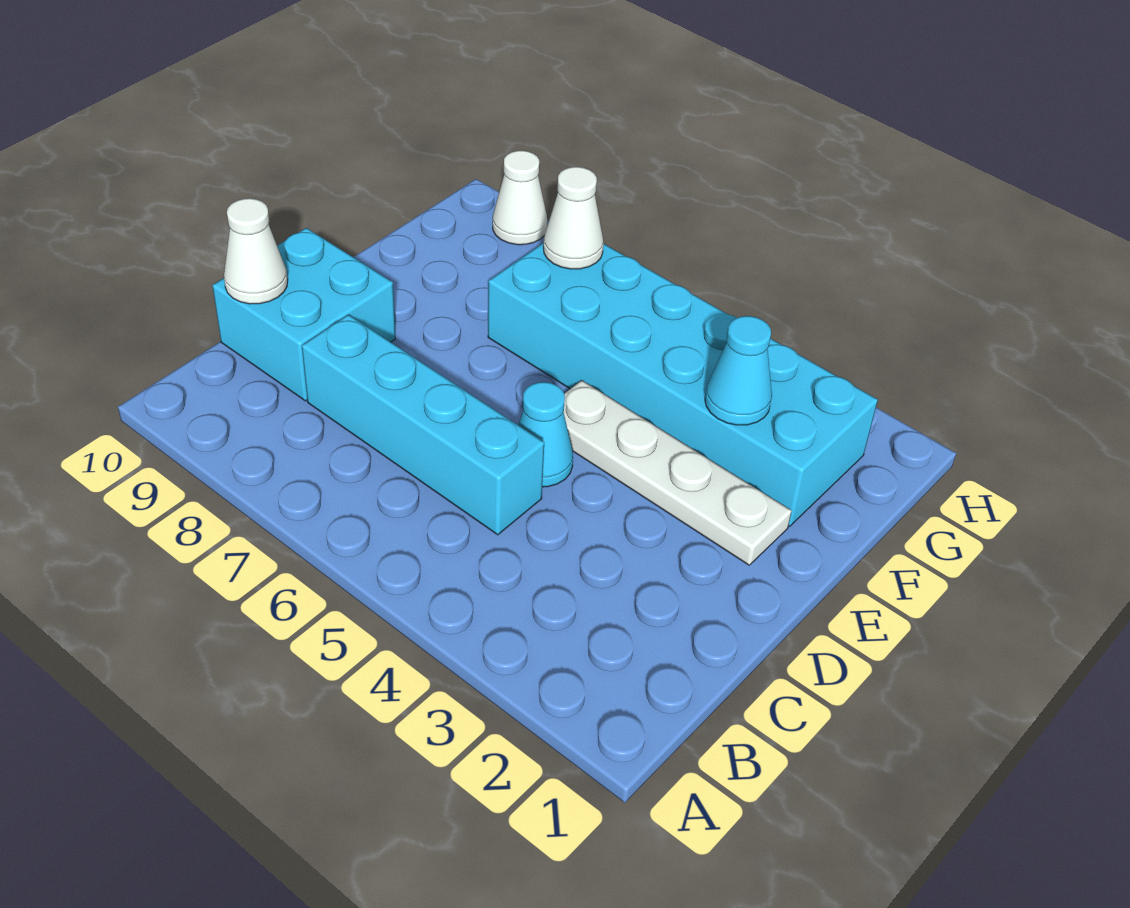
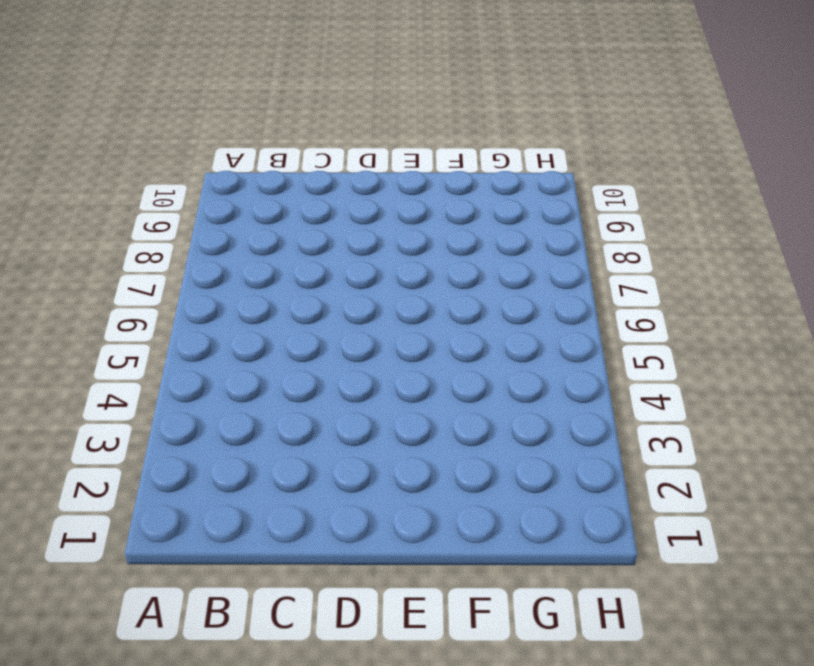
none -> cyan 1x4 brick [302,315,544,535]
none -> cyan 2x2 brick [212,228,395,401]

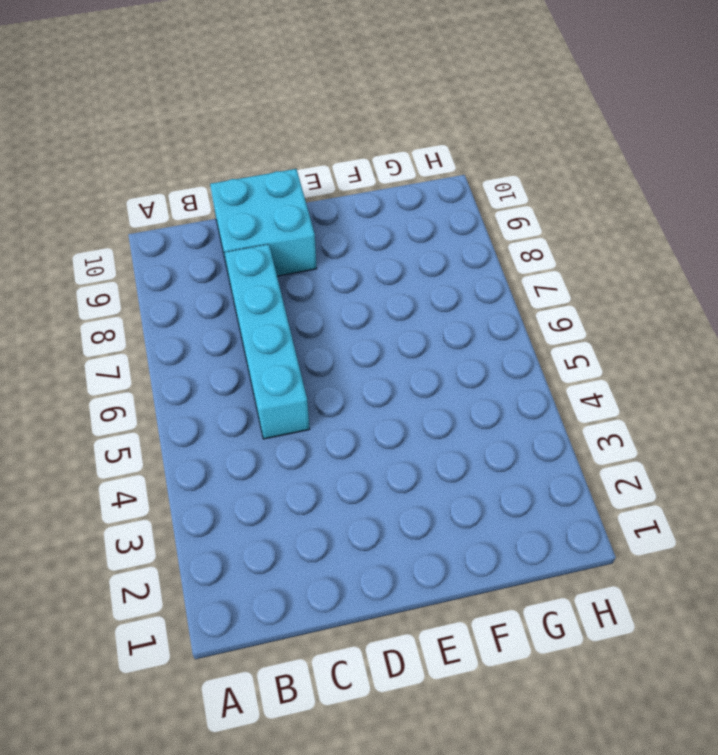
none -> cyan 1x1 cone [518,382,573,487]
none -> white 1x4 plate [564,380,792,565]

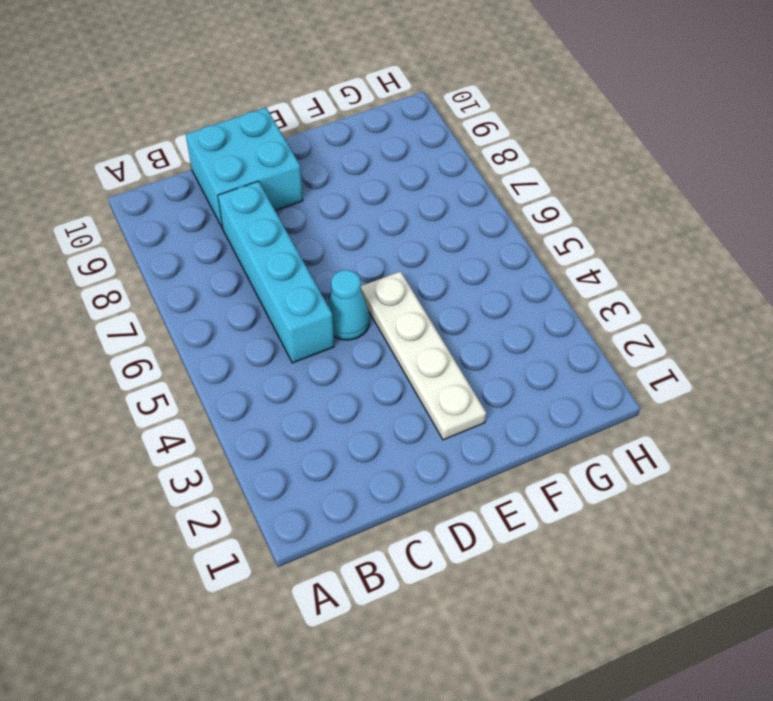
none -> cyan 2x6 brick [488,243,878,526]
none -> white 1x1 cone [493,151,547,245]

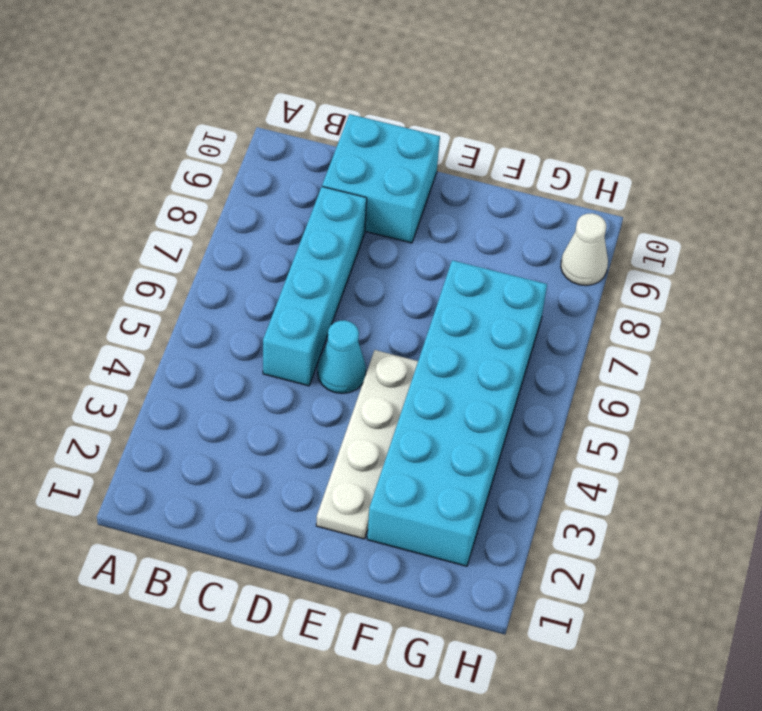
none -> white 1x1 cone [224,198,288,304]
none -> cyan 1x1 cone [705,316,772,425]

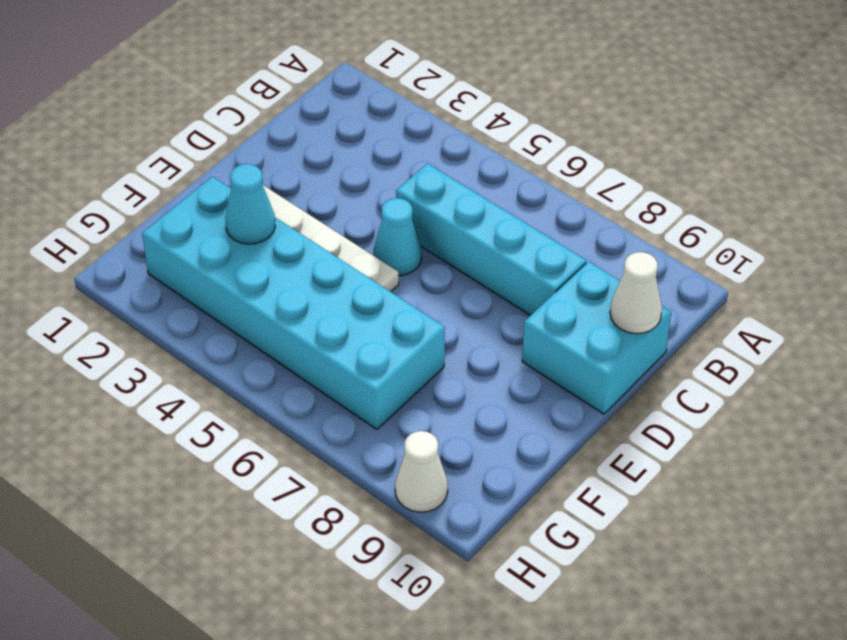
none -> white 1x1 cone [543,167,604,269]

